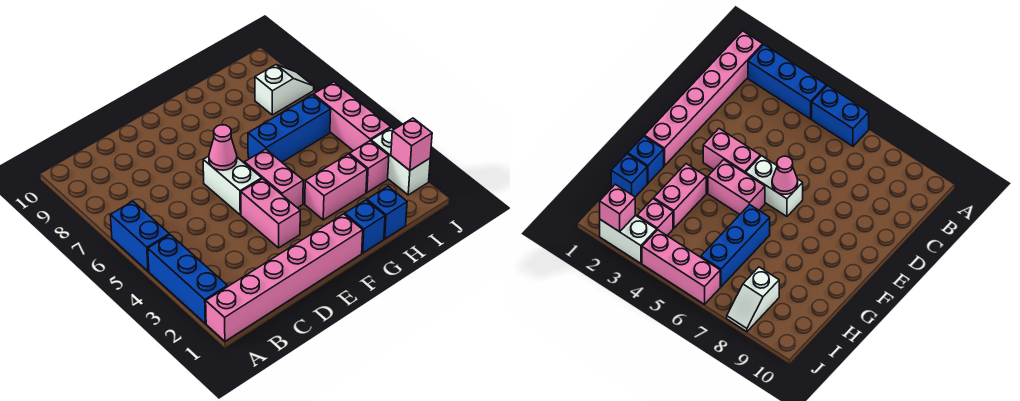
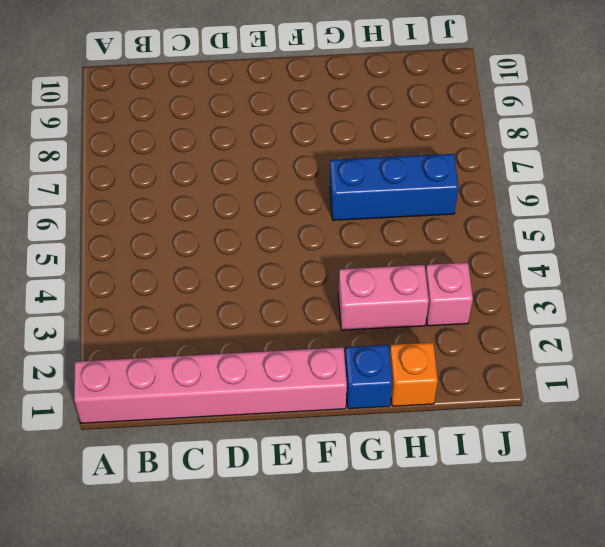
orange 1x1 brick [390,342,438,406] -> blue 1x1 brick [367,186,407,239]
none -> blue 1x3 brick [148,235,227,323]
none -> blue 1x2 brick [110,201,169,271]
none -> pink 1x2 brick [241,179,300,248]

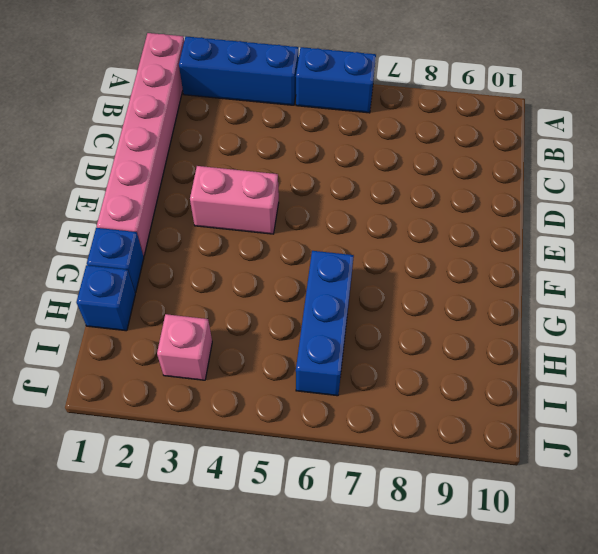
none -> white 1x2 brick [203,156,262,215]
none -> pink 1x2 brick [245,149,303,208]
none -> pink 1x2 brick [305,154,367,220]

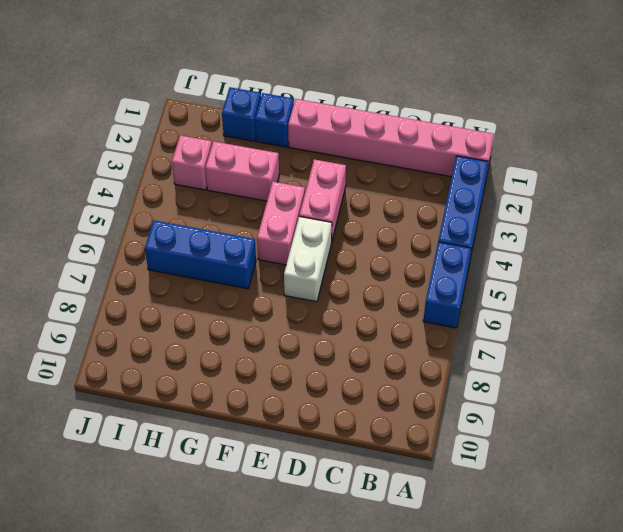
none -> white 1x2 slope [255,65,314,115]
none -> white 1x2 brick [371,128,430,195]
none -> pink 1x3 brick [314,82,391,151]

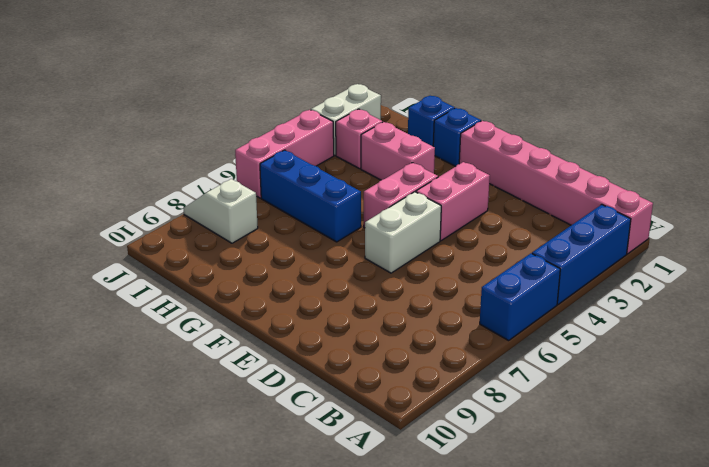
none -> pink 1x1 cone [209,125,237,170]
none -> pink 1x1 brick [391,118,432,170]

